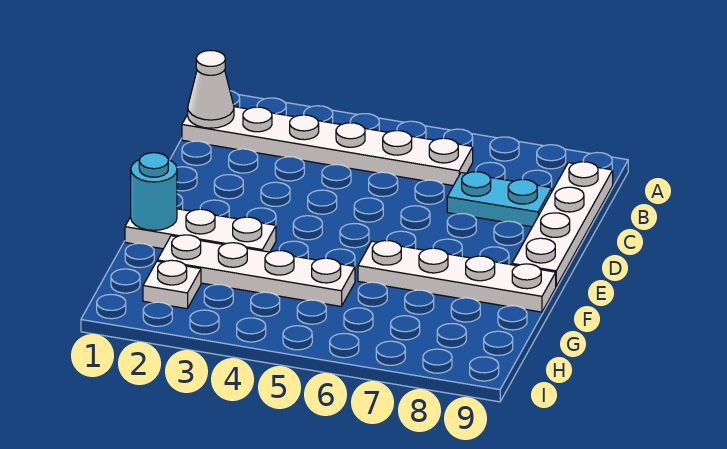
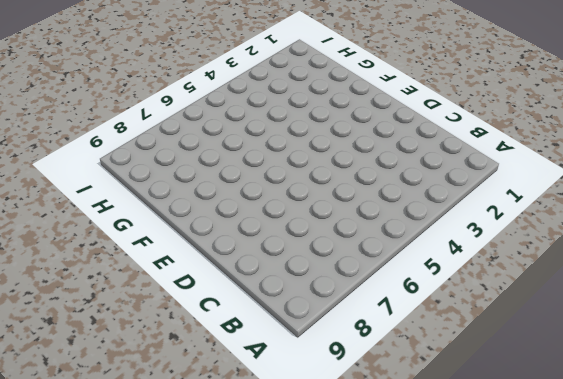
none -> white 1x6 plate [182,107,473,186]
none -> white 1x4 plate [512,161,613,286]

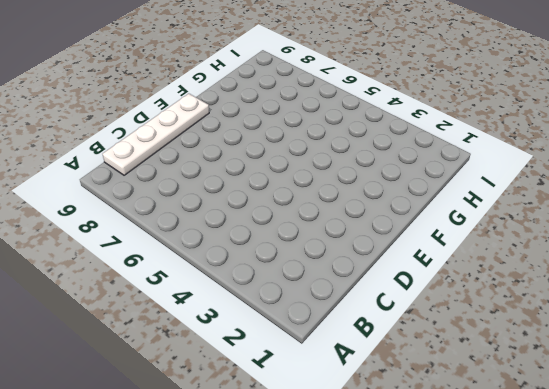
none -> white 1x6 plate [182,107,473,186]
none -> cyan 1x2 plate [447,172,552,227]

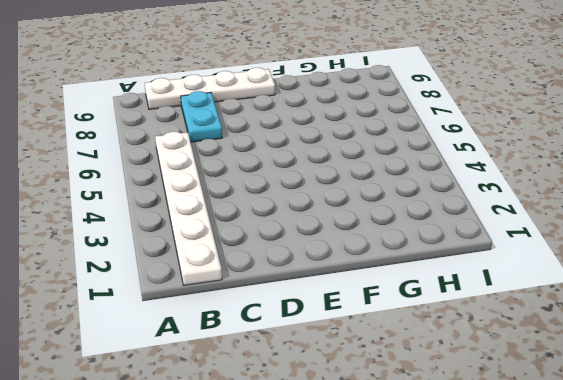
none -> white 1x3 plate [125,209,276,252]
none -> white 1x4 plate [358,241,556,312]

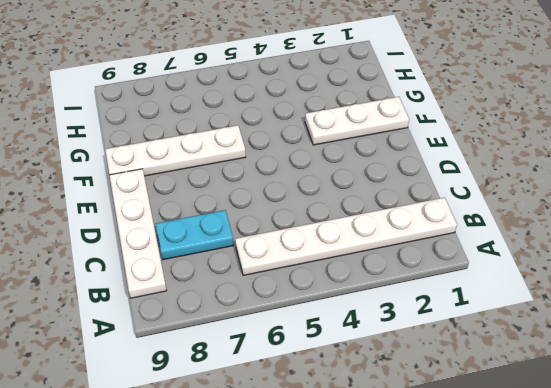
none -> white 1x4 plate [157,235,355,306]
none -> white 1x1 plate [143,260,201,309]

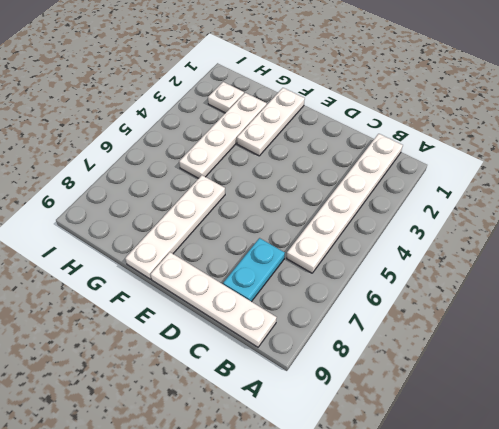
none -> white 1x1 cone [188,50,234,128]
none -> cyan 1x1 round brick [131,153,177,230]

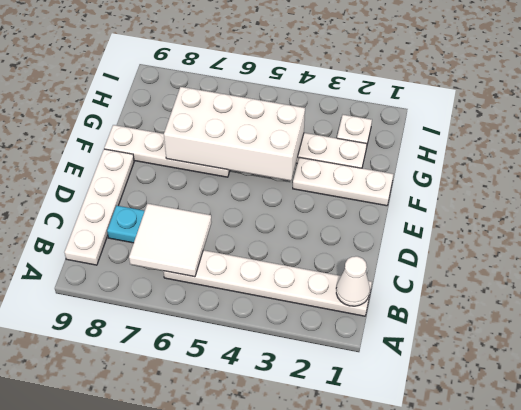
white 2x2 tile [129,204,212,277] -> none
white 2x4 brick [164,87,305,181] -> none
none -> cyan 1x1 round brick [131,153,177,230]

